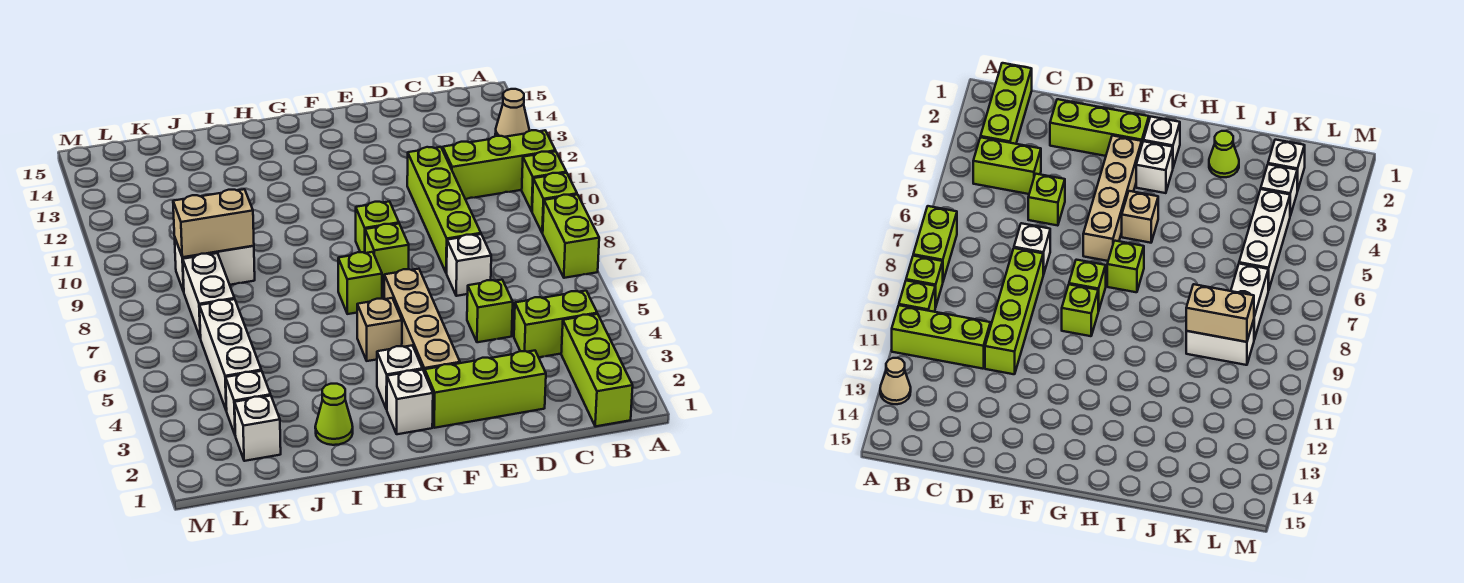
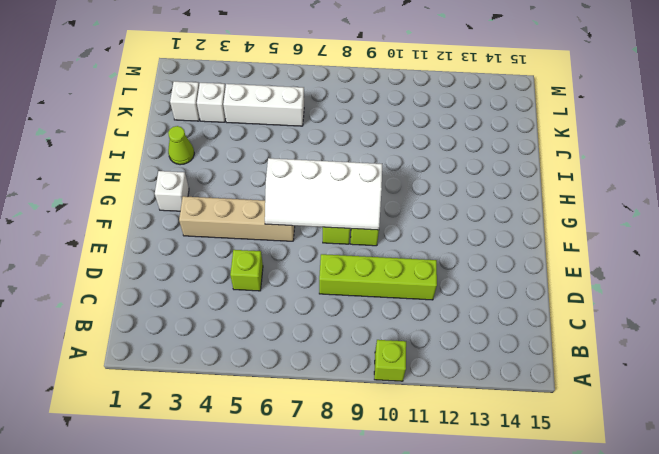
white 2x4 slope [265,158,382,230] -> none
none -> lime 1x2 brick [543,195,599,278]
none -> lime 1x1 brick [532,173,577,233]
none -> lime 1x3 brick [443,130,556,199]

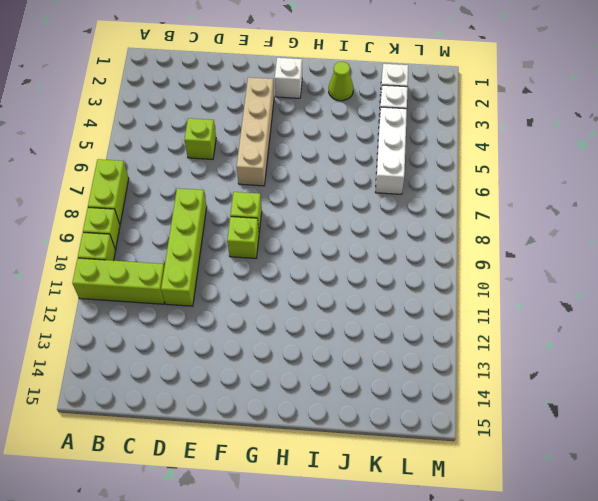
none -> tan 1x1 cone [495,89,529,137]
none -> lime 1x3 brick [561,314,633,426]
none -> lime 1x2 brick [514,291,597,357]

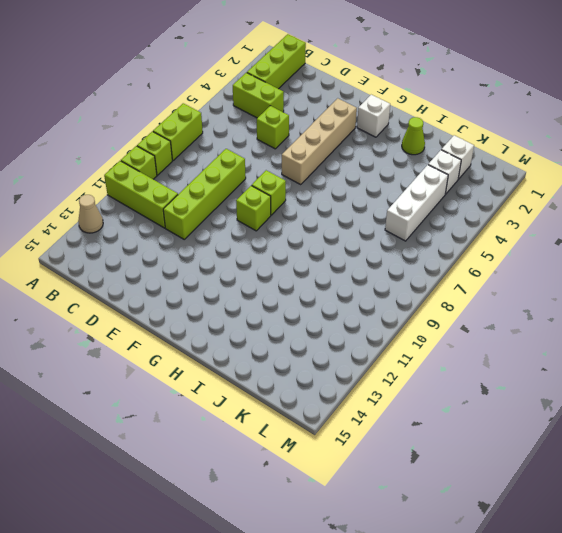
none -> lime 1x3 brick [425,351,546,428]
none -> white 1x1 brick [447,234,491,296]
none -> white 1x1 brick [377,345,422,409]

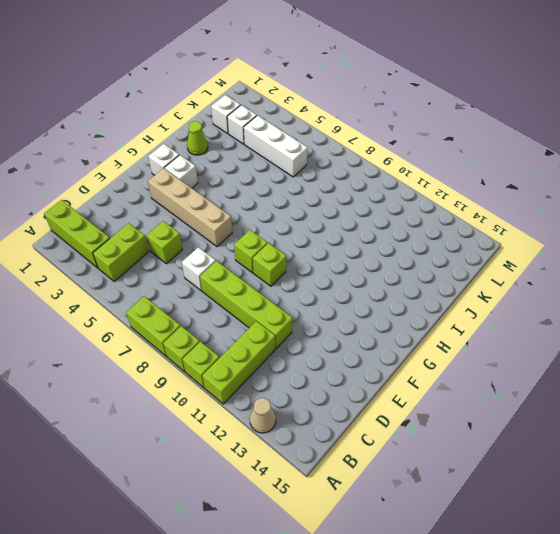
none -> lime 1x3 brick [425,351,546,428]
none -> tan 1x1 brick [357,298,402,361]
none -> lime 1x1 brick [338,252,382,314]

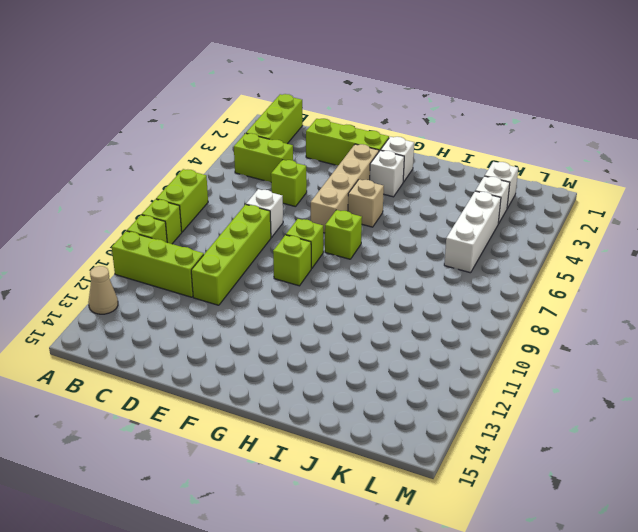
none -> lime 1x1 cone [315,384,353,445]
none -> white 1x2 brick [175,239,255,292]
none -> white 1x2 brick [183,253,235,338]

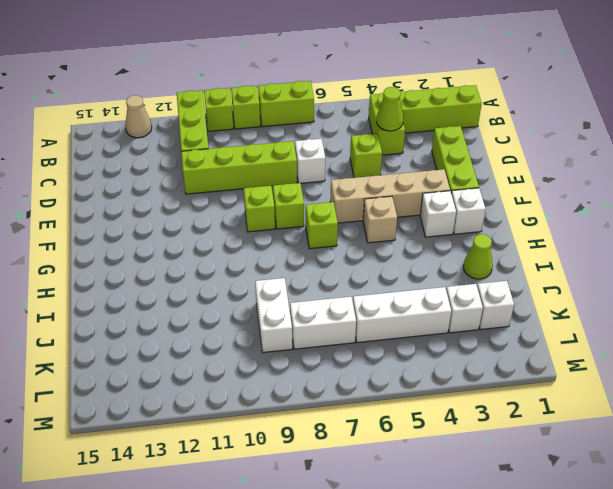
lime 1x1 cone [377,87,403,131] -> none
none -> tan 1x2 brick [173,189,254,257]

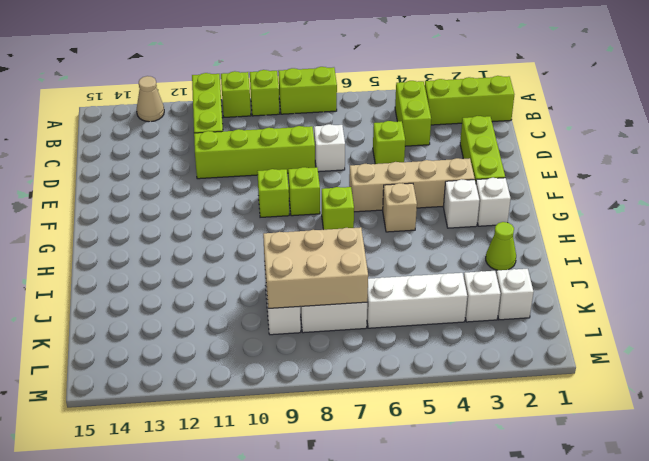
tan 2x3 brick [263,227,368,308] -> tan 1x2 brick [173,189,254,257]

